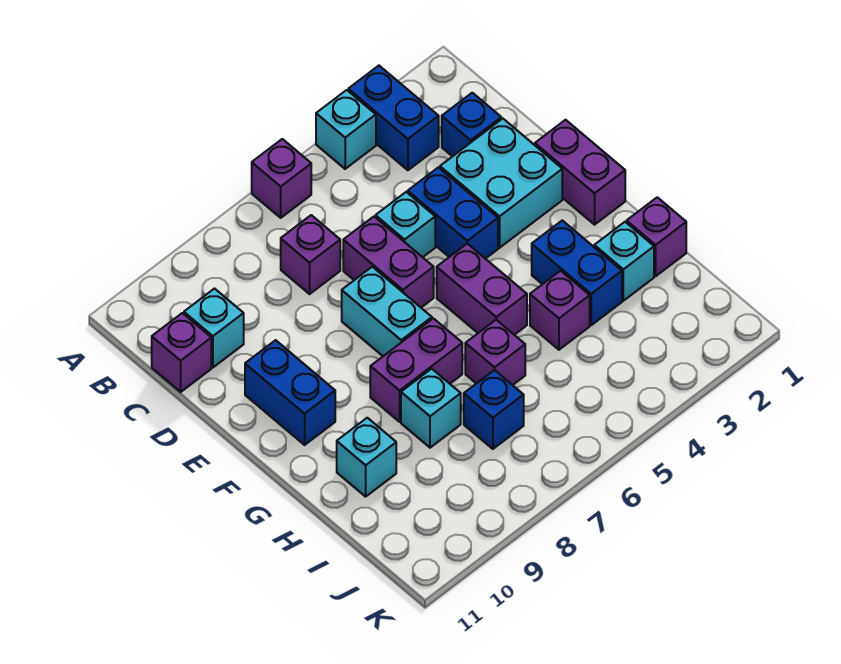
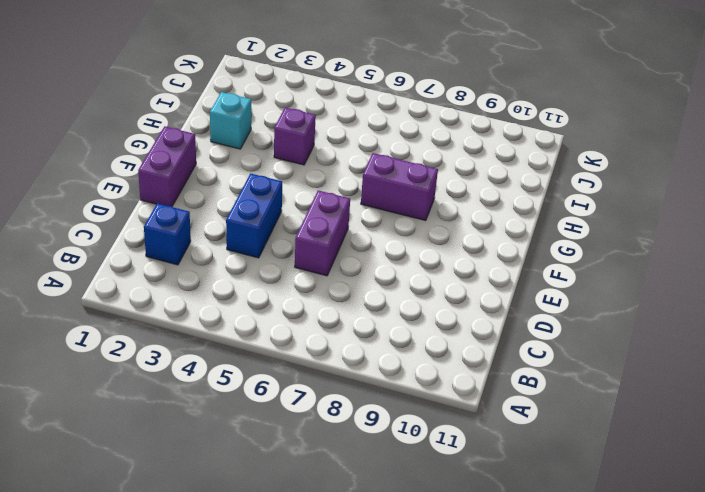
none -> blue 1x2 brick [348,66,439,170]
none -> cyan 1x1 brick [316,90,376,169]
none -> purple 1x1 brick [252,139,311,218]

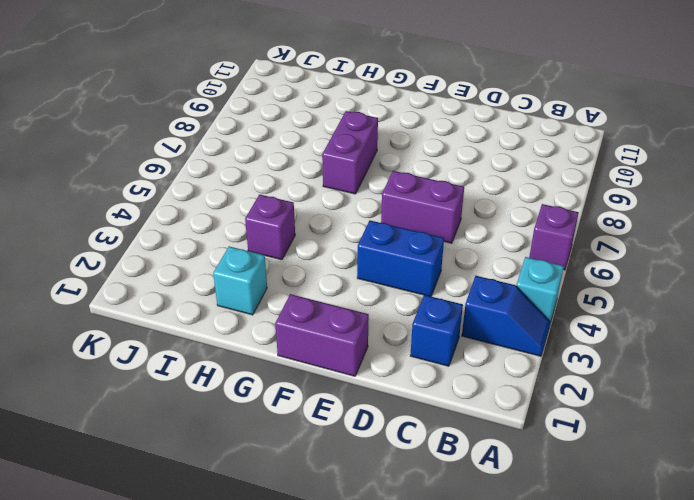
blue 1x2 slope [462,276,550,356] -> blue 1x2 brick [348,66,439,170]
none -> purple 1x1 brick [281,215,340,294]
none -> cyan 1x1 brick [184,289,244,367]
none -> purple 1x1 brick [152,313,211,392]

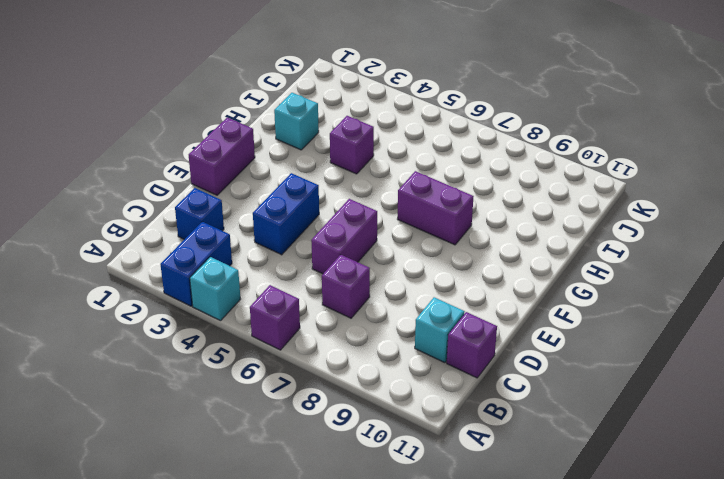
none -> cyan 2x2 brick [440,119,562,248]
none -> cyan 1x1 brick [376,192,435,257]
none -> cyan 1x2 brick [342,267,432,356]

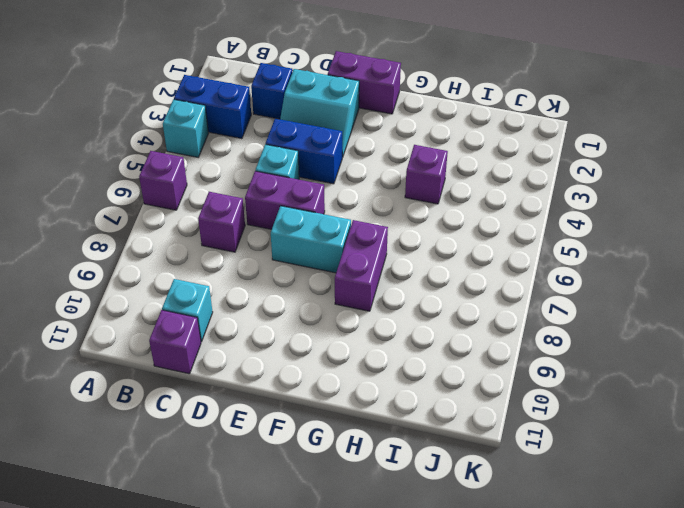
cyan 2x2 slope [280,69,359,157] -> cyan 2x2 brick [440,119,562,248]
none -> blue 1x2 brick [245,340,335,445]
none -> purple 1x2 brick [437,244,527,335]
none -> blue 1x2 brick [532,220,622,325]

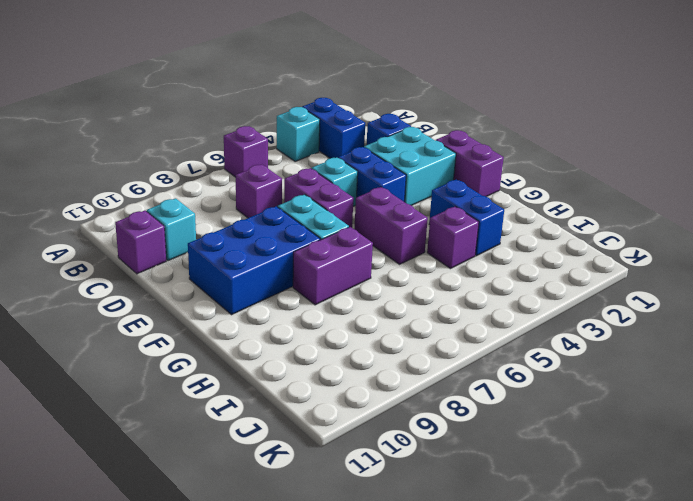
blue 2x3 brick [188,206,320,315] -> blue 1x2 brick [245,340,335,445]
none -> purple 1x1 brick [627,197,686,276]
none -> cyan 1x1 brick [594,222,654,301]
none -> purple 1x1 brick [465,320,525,385]

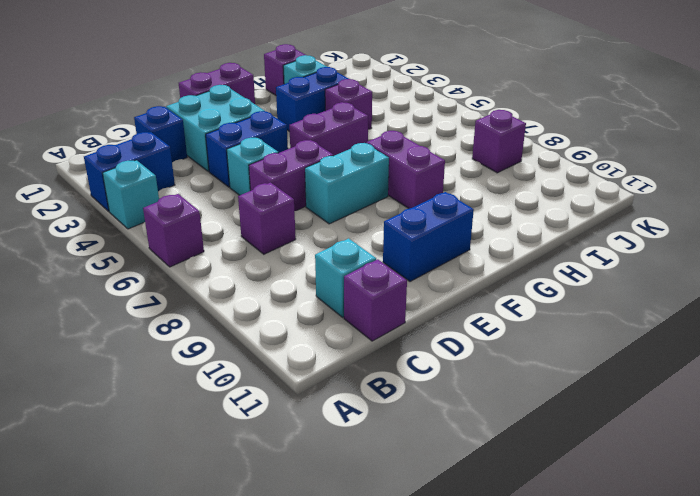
purple 1x1 brick [472,110,526,173] -> purple 1x1 brick moved to [465,320,525,385]
none -> cyan 1x1 brick [401,369,461,448]
none -> cyan 1x1 brick [337,418,396,497]
none -> blue 1x1 brick [464,370,524,449]

